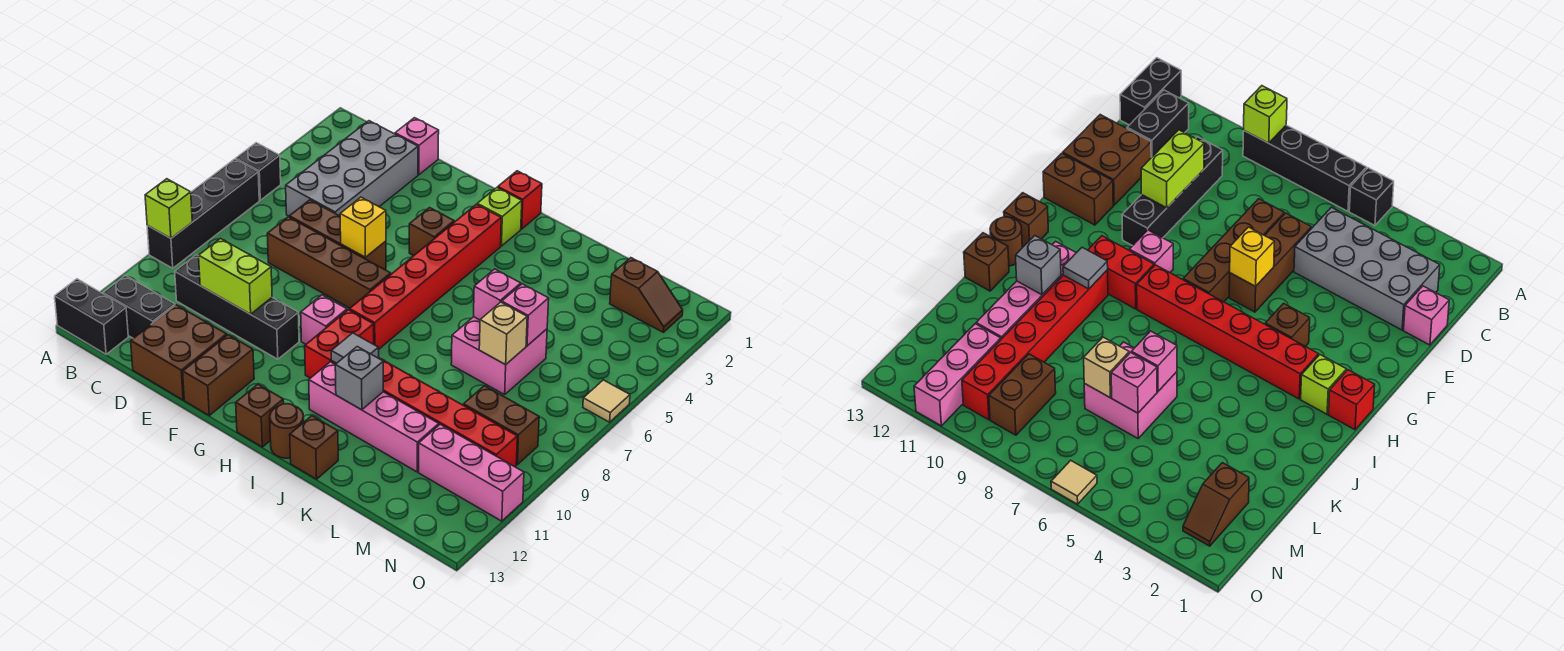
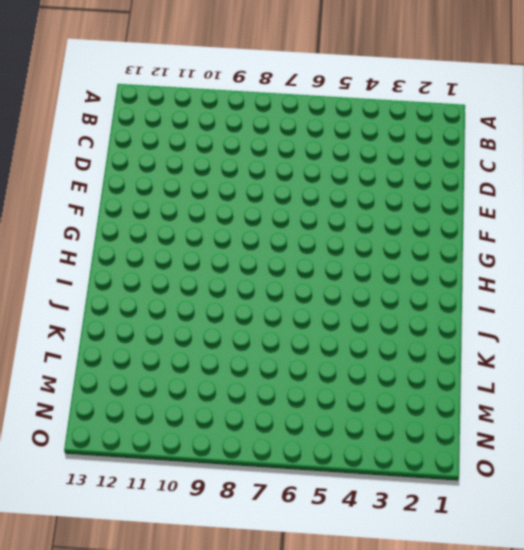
none -> black 1x1 brick [236,143,281,200]
none -> black 1x4 brick [147,159,259,268]
none -> black 1x2 brick [55,279,128,354]
none -> black 1x2 brick [103,276,175,338]

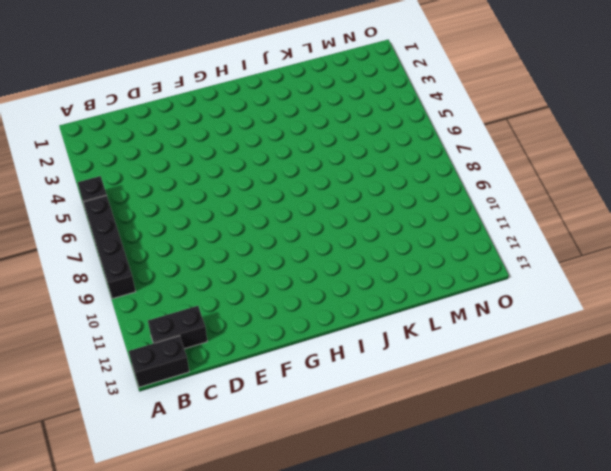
none -> grey 2x4 brick [286,121,418,216]
none -> black 1x4 brick [175,255,299,359]
none -> pink 1x1 brick [395,118,439,175]
none -> brown 1x3 brick [289,200,386,270]

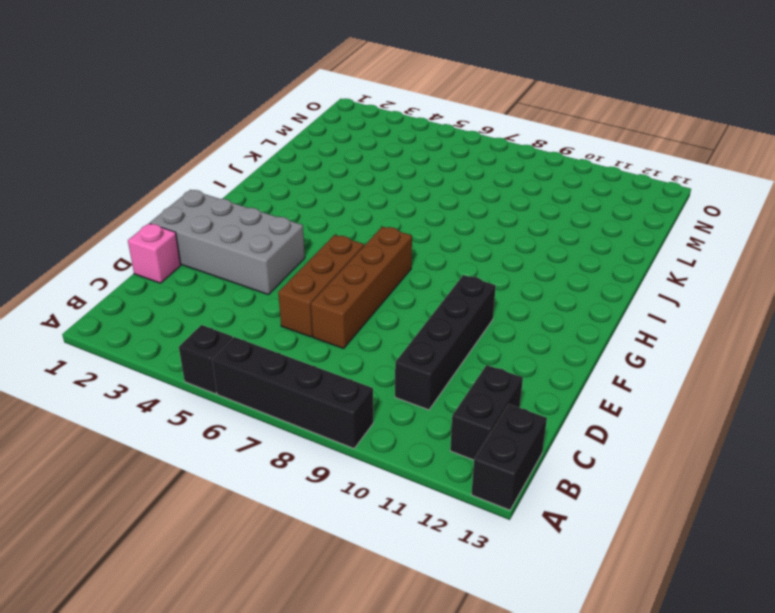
grey 2x4 brick [150,190,305,295] -> grey 2x4 brick moved to [286,121,418,216]
none -> brown 2x2 brick [131,305,227,400]
none -> brown 1x2 brick [183,335,254,415]
none -> brown 1x1 brick [409,208,454,256]
none -> pink 1x1 brick [301,295,347,344]

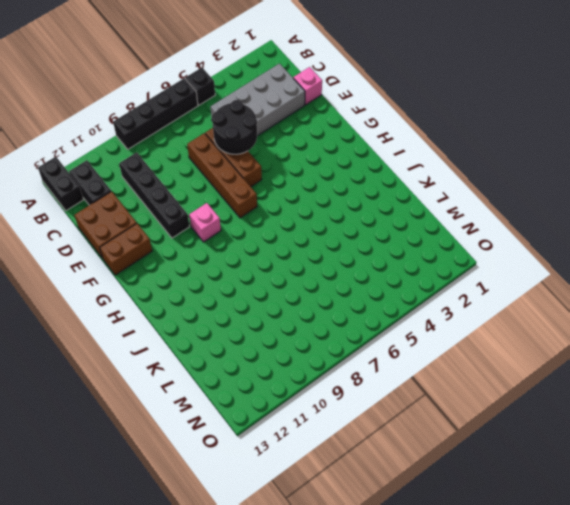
black 2x2 round brick [212,100,257,154] -> none
none -> brown 1x1 brick [409,208,454,256]
none -> red 1x1 brick [498,171,542,229]
none -> lime 1x1 brick [477,188,522,246]
none -> red 1x6 brick [349,204,501,349]

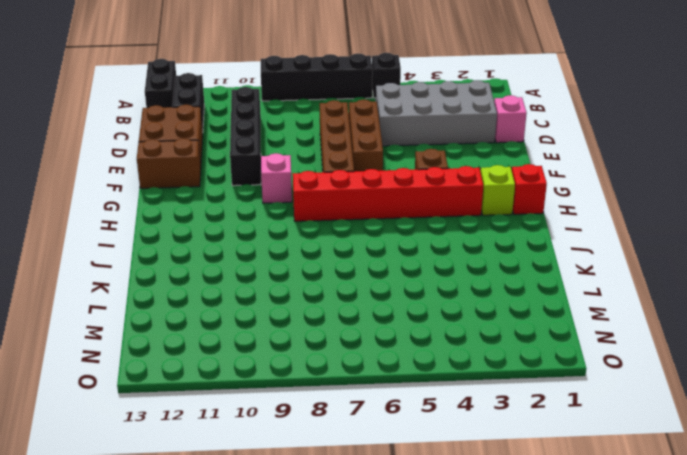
none -> red 1x2 brick [305,310,374,378]
none -> brown 1x1 brick [236,384,284,447]
none -> red 1x6 brick [332,357,517,467]
none -> pink 1x4 brick [309,362,439,472]

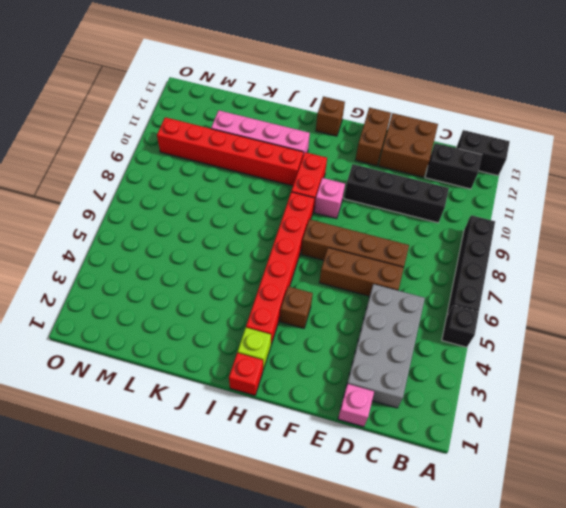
none -> brown 1x1 round brick [270,404,304,458]
none -> brown 1x1 brick [290,416,338,479]
none -> pink 2x2 brick [451,317,547,395]
none -> brown 1x2 slope [610,258,683,332]

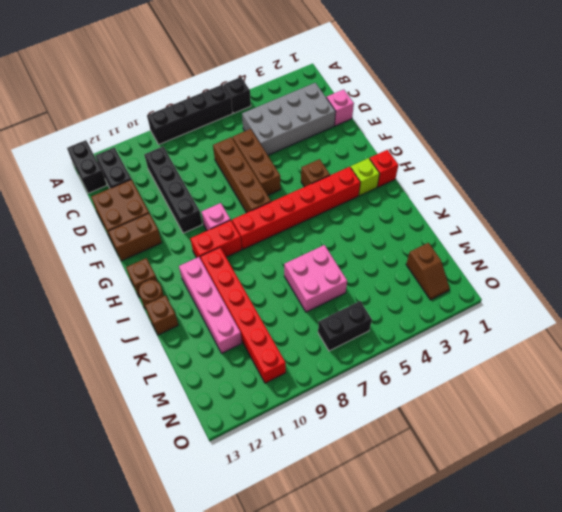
black 1x2 brick [318,301,372,351] -> none
none -> brown 1x2 brick [463,386,539,465]
none -> pink 1x3 brick [419,424,524,521]
none -> tan 1x1 tile [583,380,630,422]
none -> lime 1x1 brick [145,179,192,238]

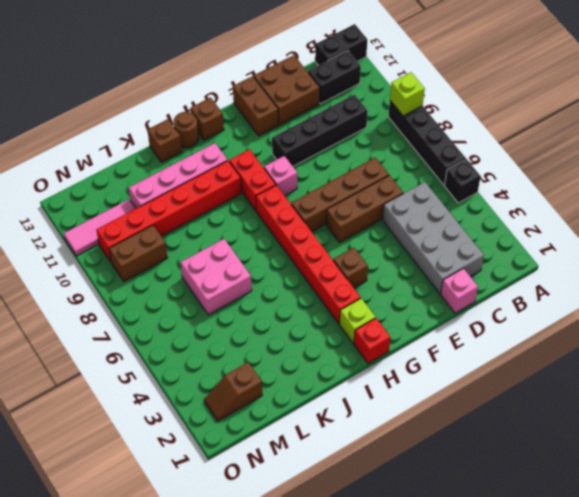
pink 1x3 tile [64,199,136,256] -> pink 1x3 brick [419,424,524,521]
none -> tan 1x1 tile [583,380,630,422]
none -> lime 1x2 brick [199,238,272,314]
none -> yellow 1x1 brick [340,197,386,257]
none -> grey 1x1 tile [331,333,379,363]

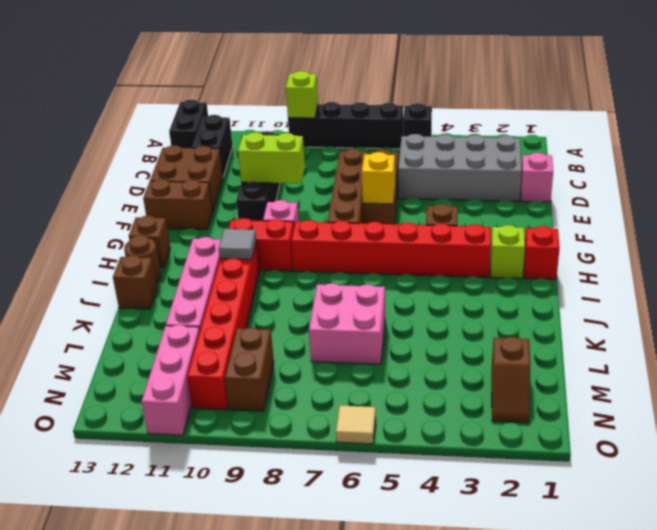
lime 1x2 brick [238,132,305,183] -> lime 1x2 brick turned to [199,238,272,314]
none -> grey 1x1 brick [335,347,383,410]
none -> pink 1x1 brick [474,269,521,320]
none -> pink 1x1 brick [502,284,549,346]
none -> tan 1x1 brick [479,302,527,365]

